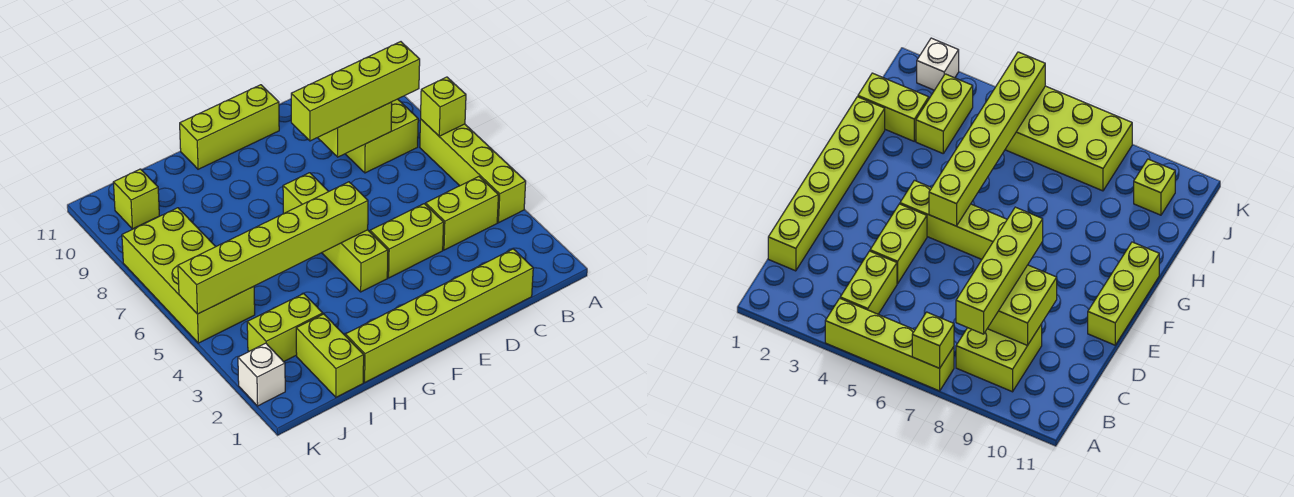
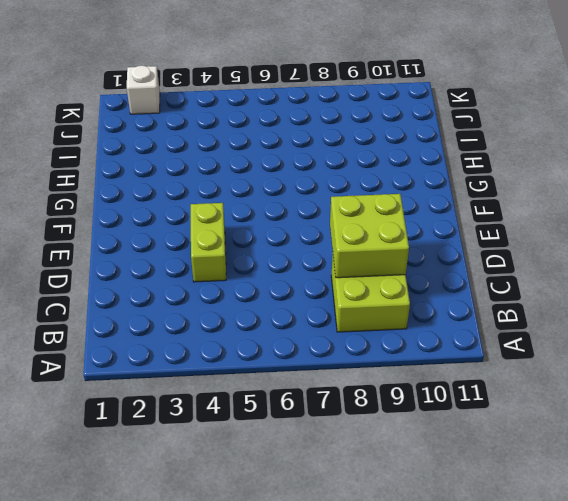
none -> lime 1x4 brick [420,119,526,223]
none -> lime 1x2 brick [426,177,498,250]
none -> lime 1x6 brick [345,249,533,382]

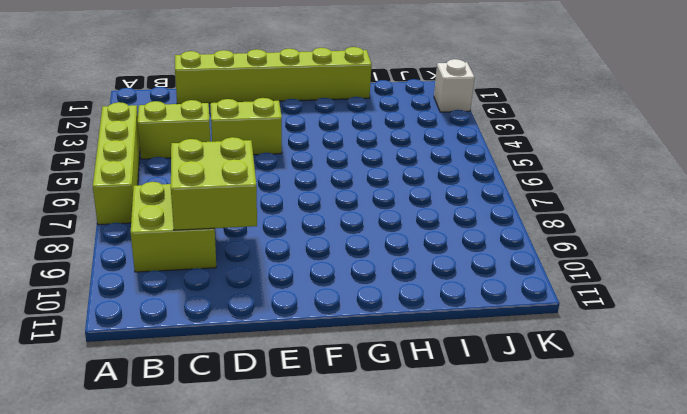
none -> lime 1x3 brick [180,85,279,169]
none -> lime 1x4 brick [283,173,388,292]
none -> lime 1x2 brick [296,314,364,397]

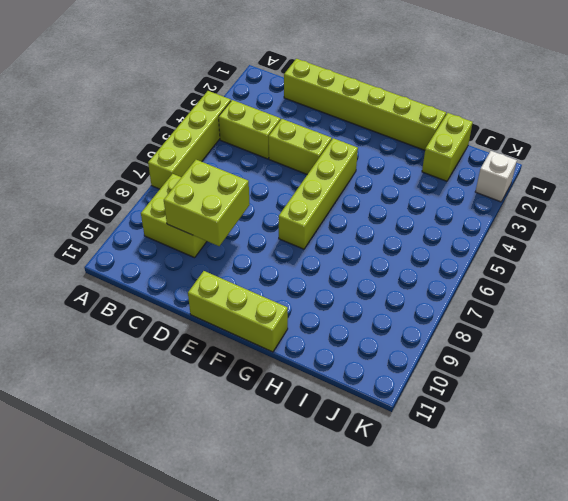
none -> lime 1x2 brick [247,294,323,362]
none -> lime 2x4 brick [122,208,255,343]
none -> lime 1x1 brick [113,169,159,229]

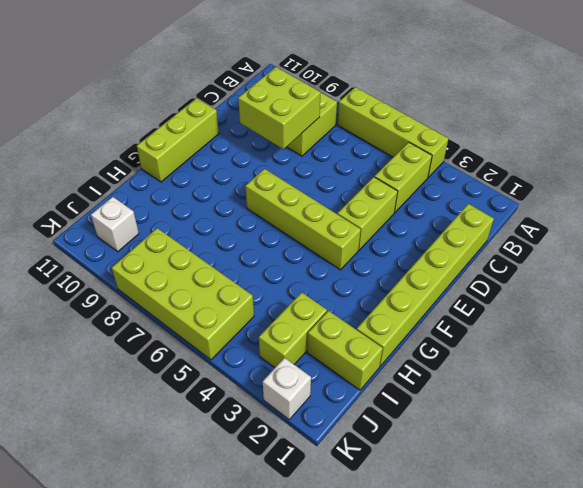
white 1x1 brick [91,197,139,252] -> lime 1x1 brick [113,169,159,229]
none -> lime 1x1 brick [421,77,466,136]
none -> lime 1x6 brick [178,182,368,314]
none -> lime 1x4 brick [291,42,420,141]

